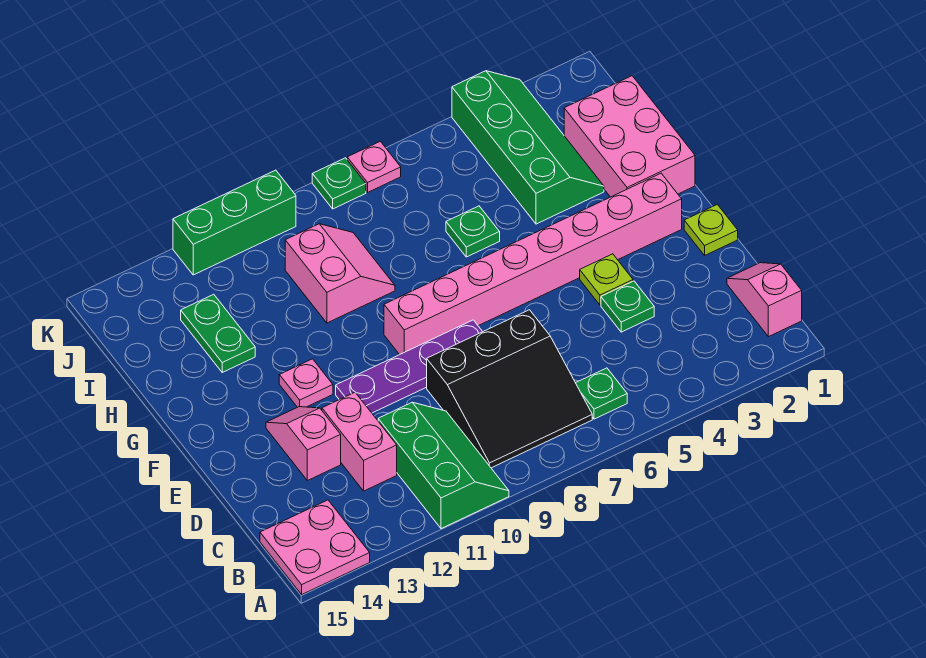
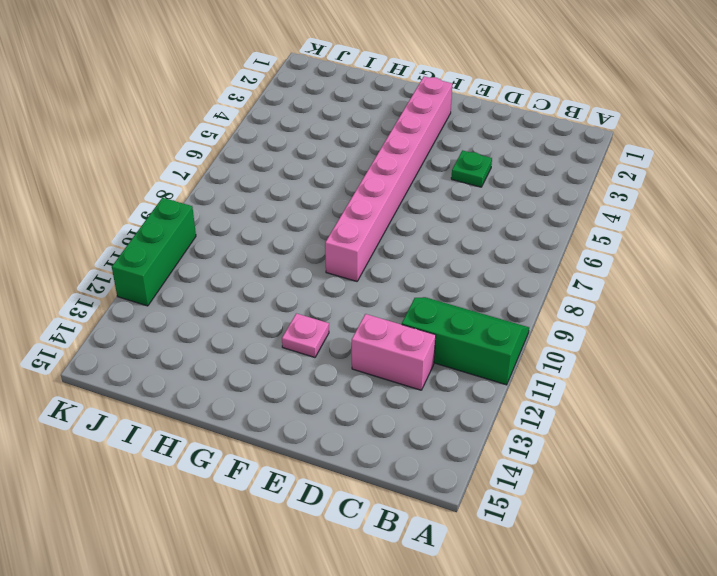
none -> pink 2x2 plate [260,500,370,594]
none -> pink 1x2 slope [727,263,802,337]
none -> green 1x1 plate [576,368,627,419]

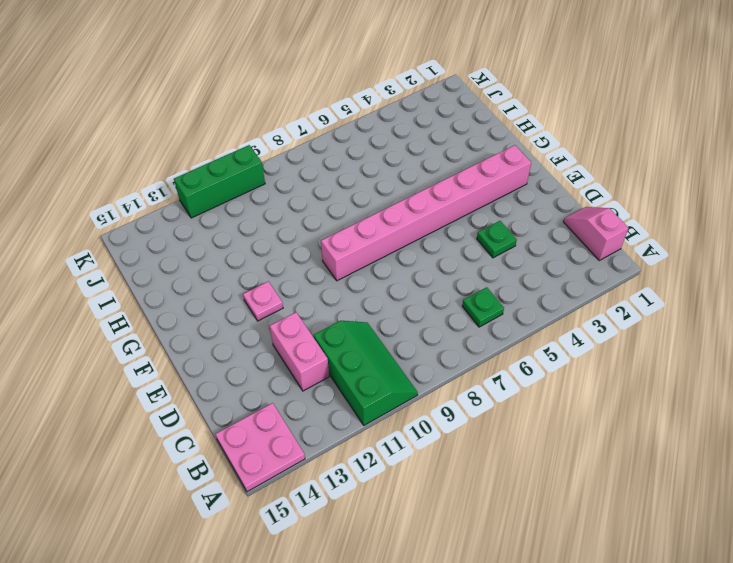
none -> black 3x3 slope [427,310,592,468]
none -> pink 1x2 slope [266,407,341,481]
none -> lime 1x1 plate [684,204,738,255]

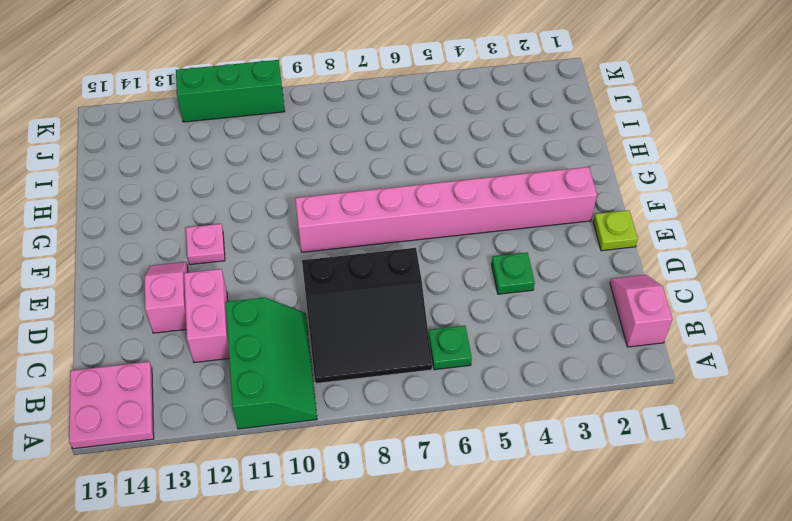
none -> lime 1x1 plate [580,254,633,305]
none -> purple 1x4 plate [336,320,483,413]
none -> pink 2x3 brick [564,76,695,197]

